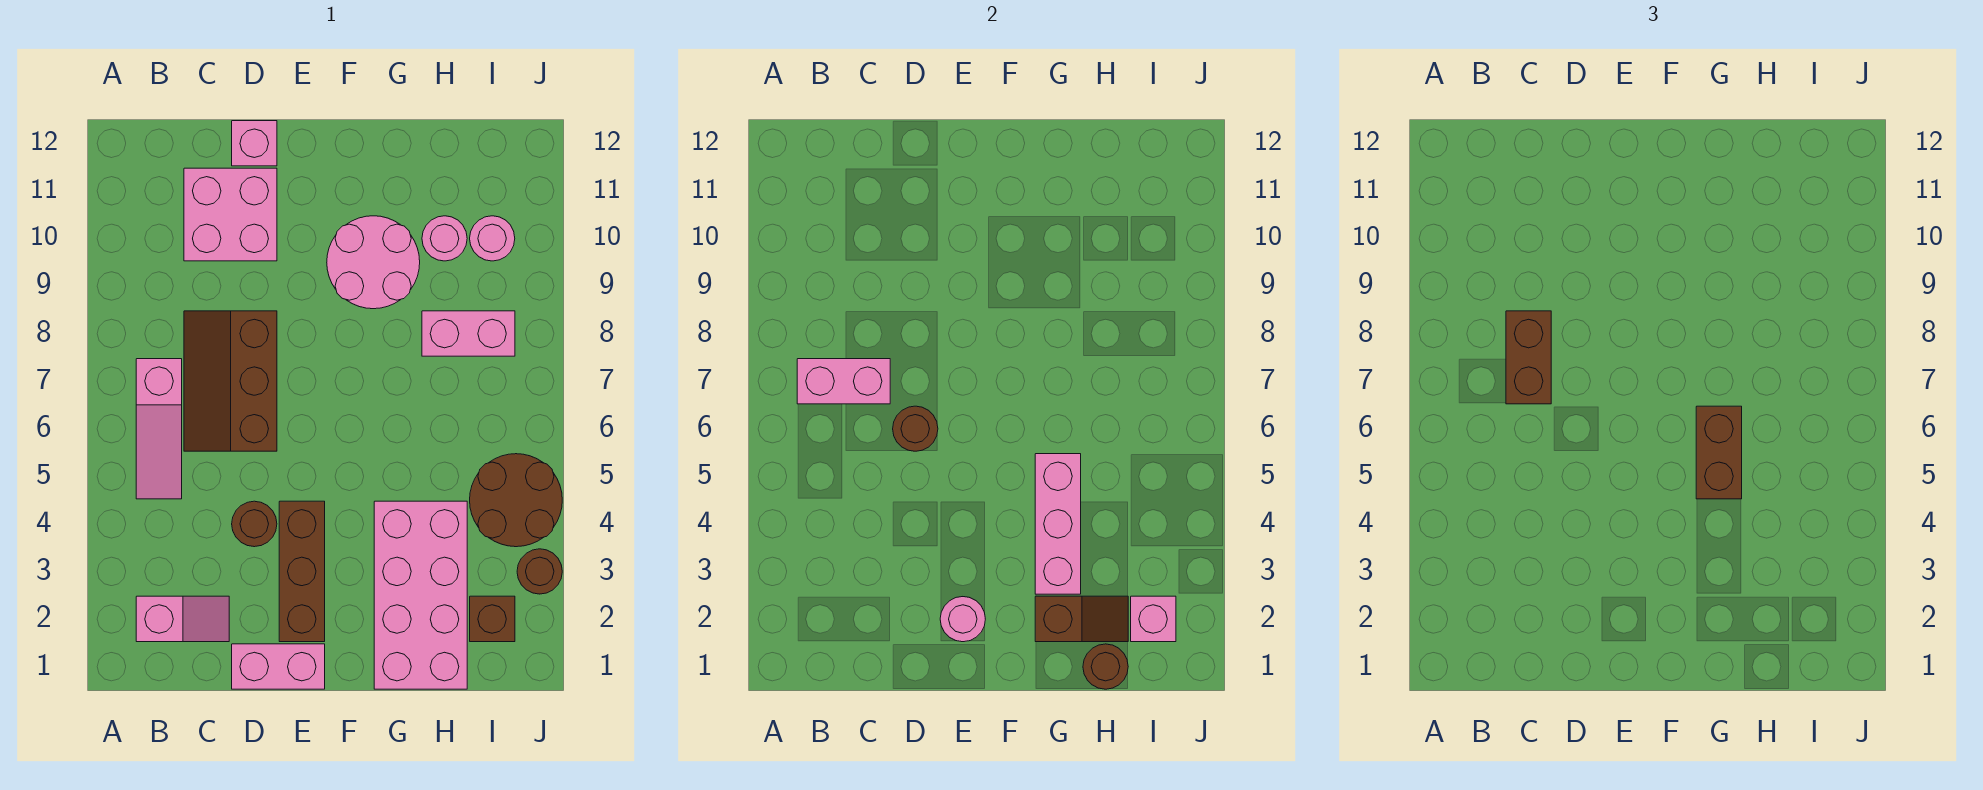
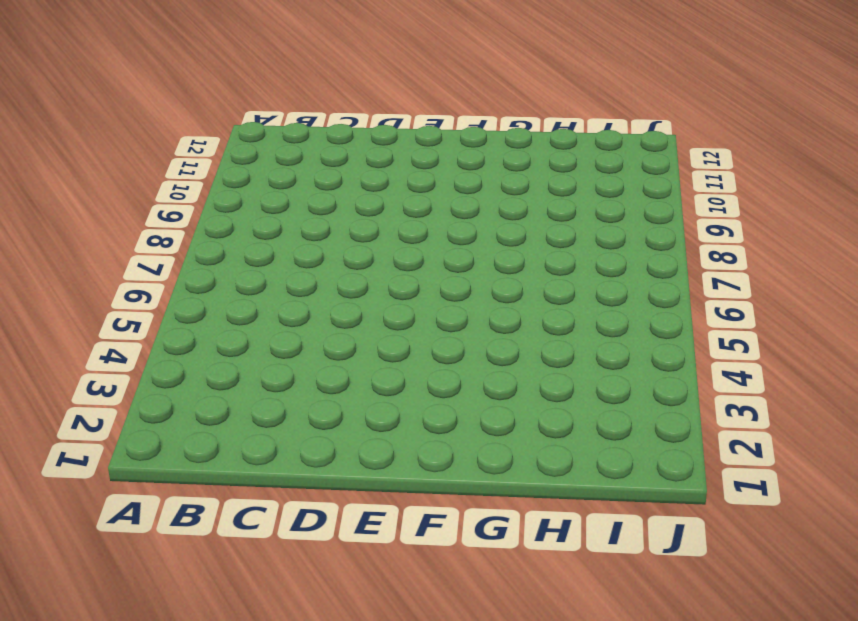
none -> pink 1x2 slope [136,596,229,642]
none -> pink 1x3 slope [136,359,182,499]
none -> brown 2x3 slope [184,311,277,451]

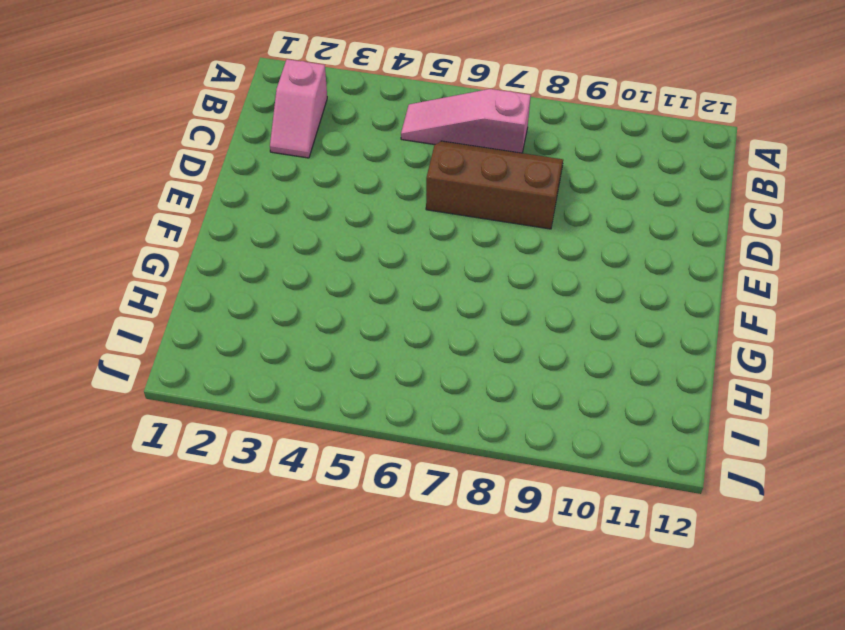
none -> pink 2x2 brick [184,168,277,261]
none -> pink 1x2 brick [232,644,325,689]
none -> brown 1x1 round brick [232,501,277,547]

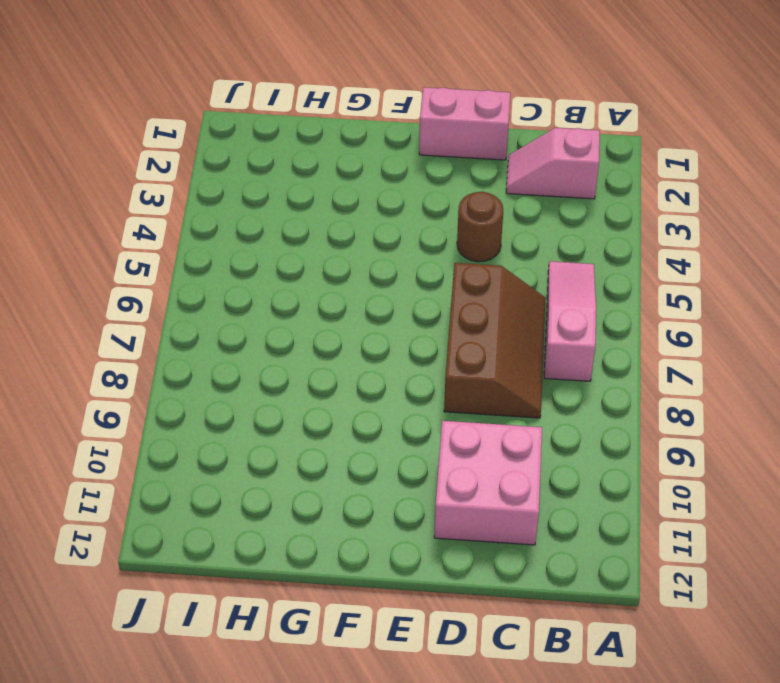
none -> pink 1x1 brick [232,121,277,166]
none -> brown 1x3 brick [279,501,325,642]
none -> pink 2x2 round brick [327,216,420,309]

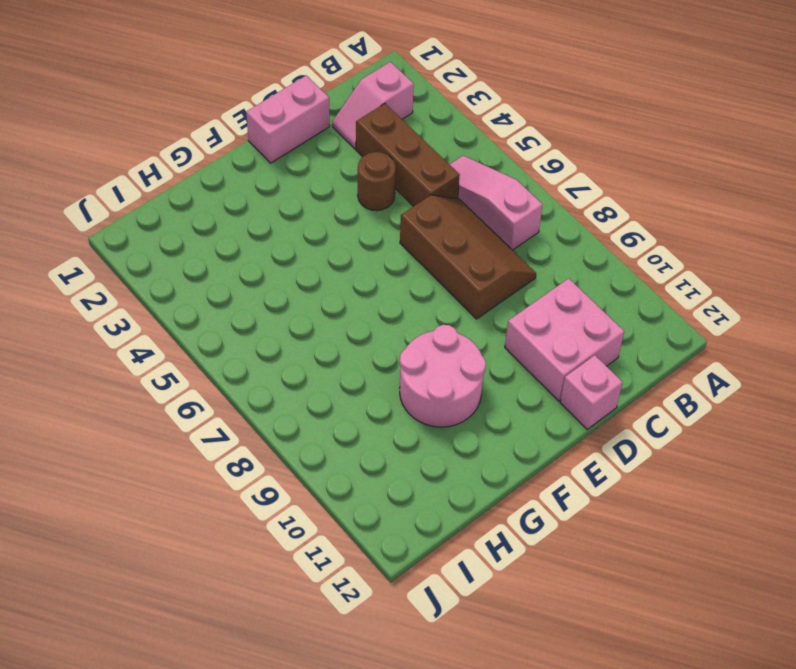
brown 1x3 brick [356,103,460,206] -> brown 1x3 brick moved to [279,501,325,642]
none -> pink 2x4 brick [374,501,467,689]
none -> pink 1x2 brick [422,311,515,356]
none -> pink 1x1 round brick [422,216,467,261]

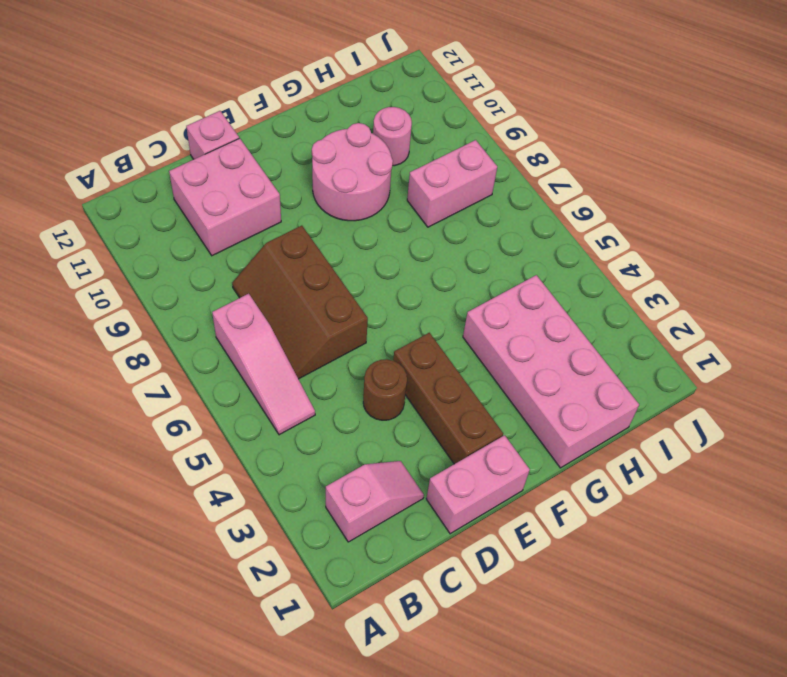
none -> brown 1x1 brick [470,596,515,642]
none -> brown 2x2 round brick [470,454,562,547]
none -> pink 1x1 round brick [470,216,515,261]

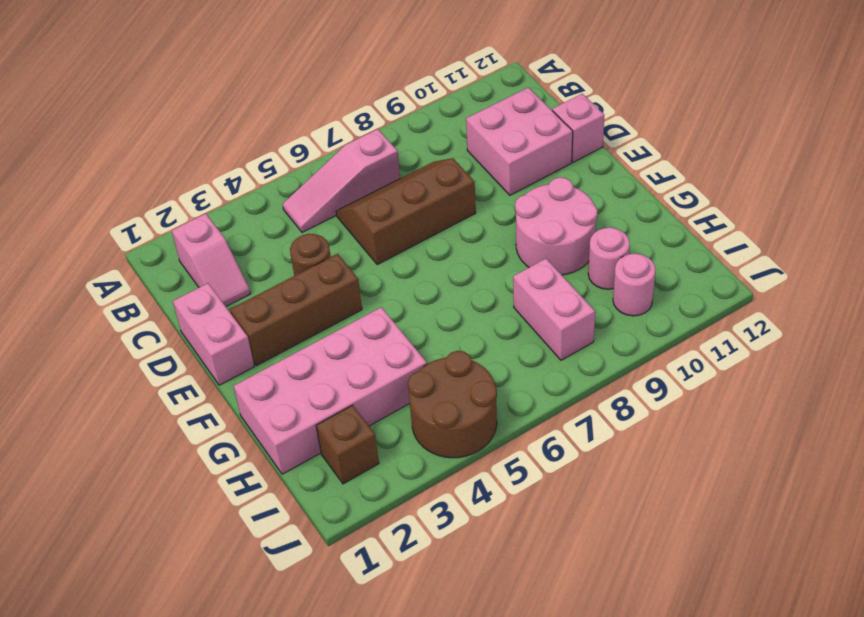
none -> brown 1x1 round brick [517,549,562,594]
none -> pink 1x2 brick [797,359,890,404]
none -> brown 1x1 round brick [893,406,938,451]

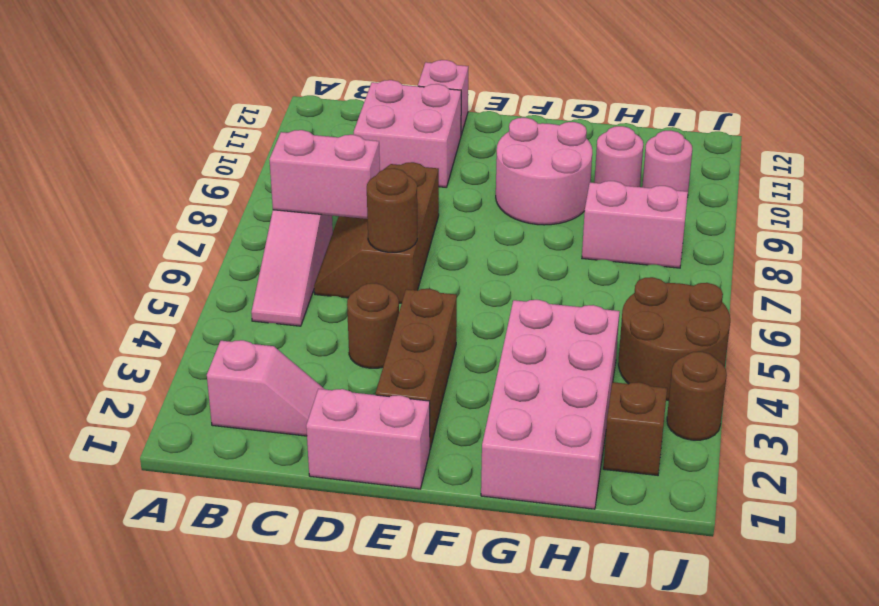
none -> pink 1x1 round brick [940,597,985,642]
none -> brown 1x2 slope [1035,596,1128,642]
none -> pink 1x3 brick [1035,454,1081,594]

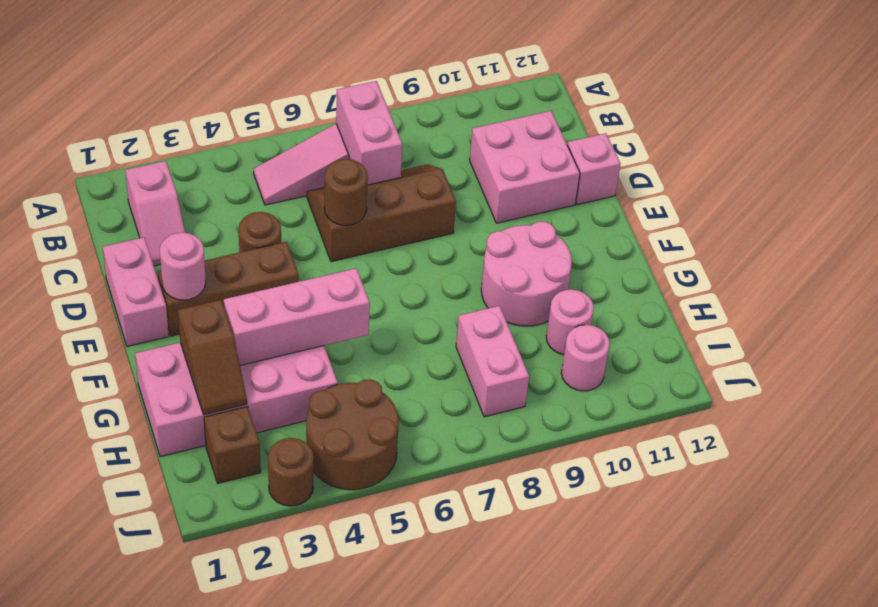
none -> brown 1x1 round brick [1083,644,1128,689]
none -> pink 1x1 brick [1131,596,1176,642]
none -> brown 1x2 brick [1506,311,1551,404]

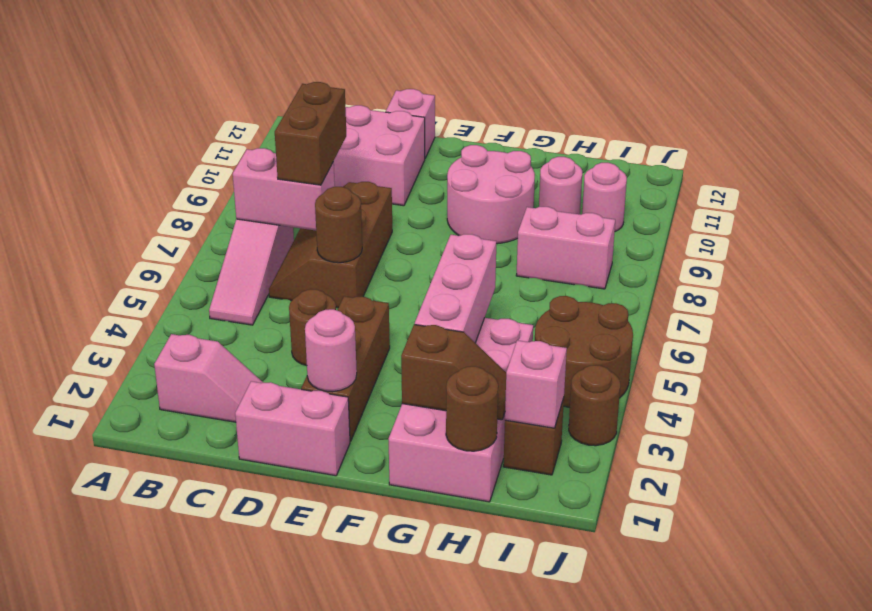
none -> brown 1x2 brick [1696,406,1742,499]

